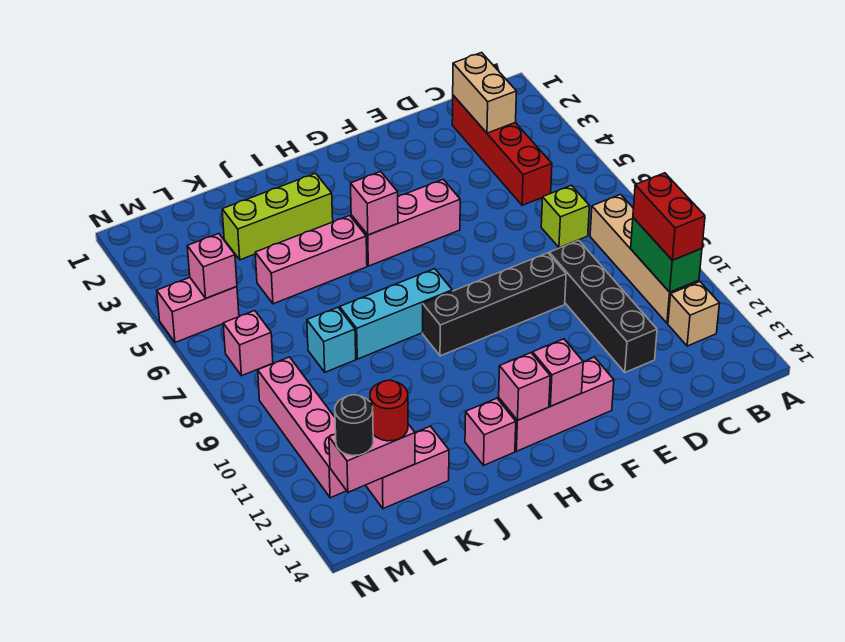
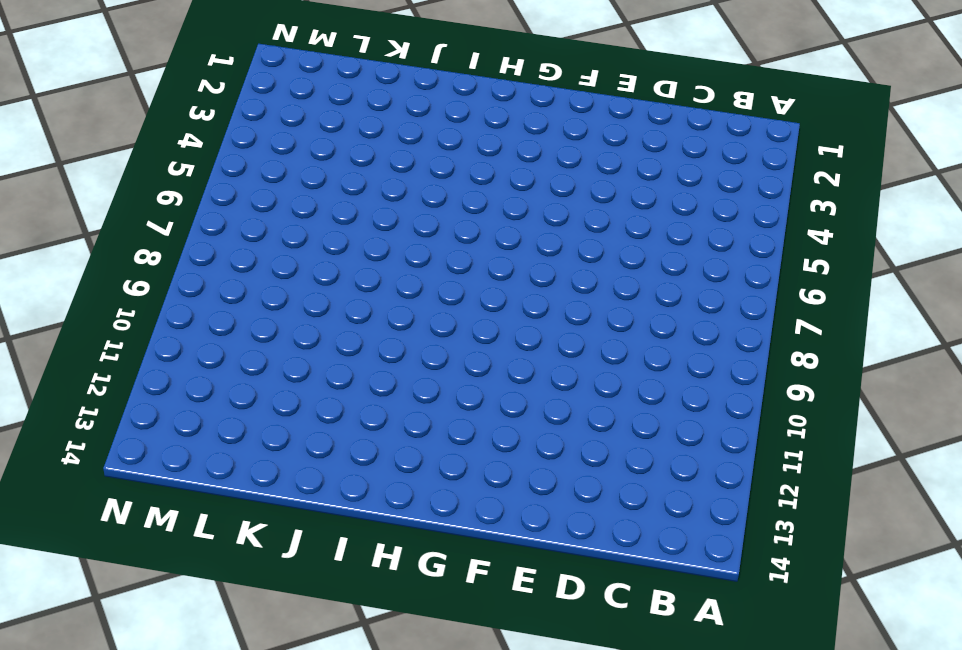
none -> tan 1x4 brick [590,194,699,323]
none -> tan 1x1 brick [668,282,720,346]
none -> red 1x4 brick [452,95,552,205]

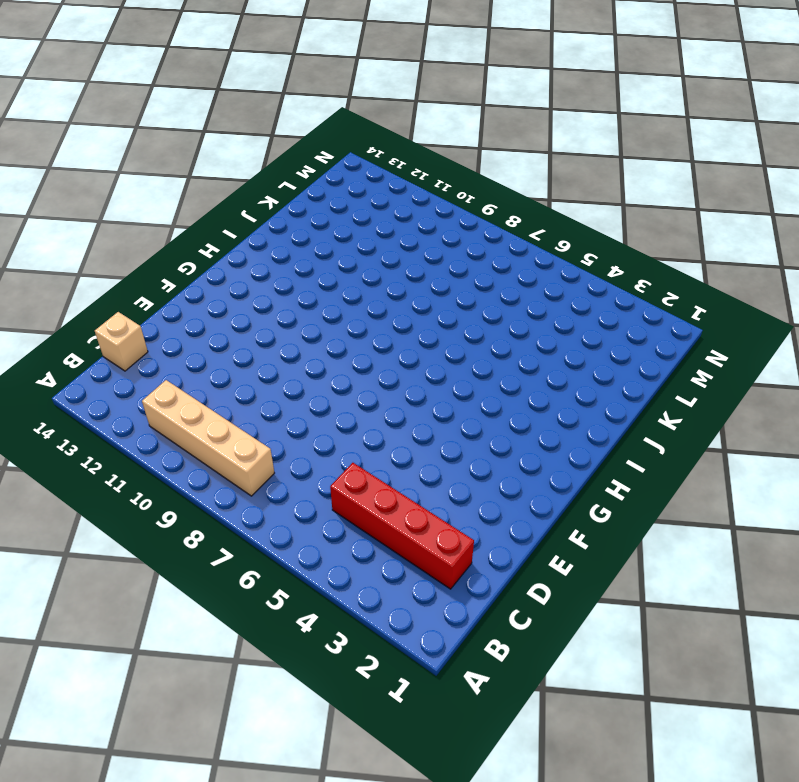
tan 1x1 brick [95,312,148,371] -> tan 1x1 brick moved to [668,282,720,346]
none -> lime 1x1 brick [541,185,589,248]
none -> black 1x4 brick [549,240,657,372]
none -> black 1x4 brick [423,253,566,356]

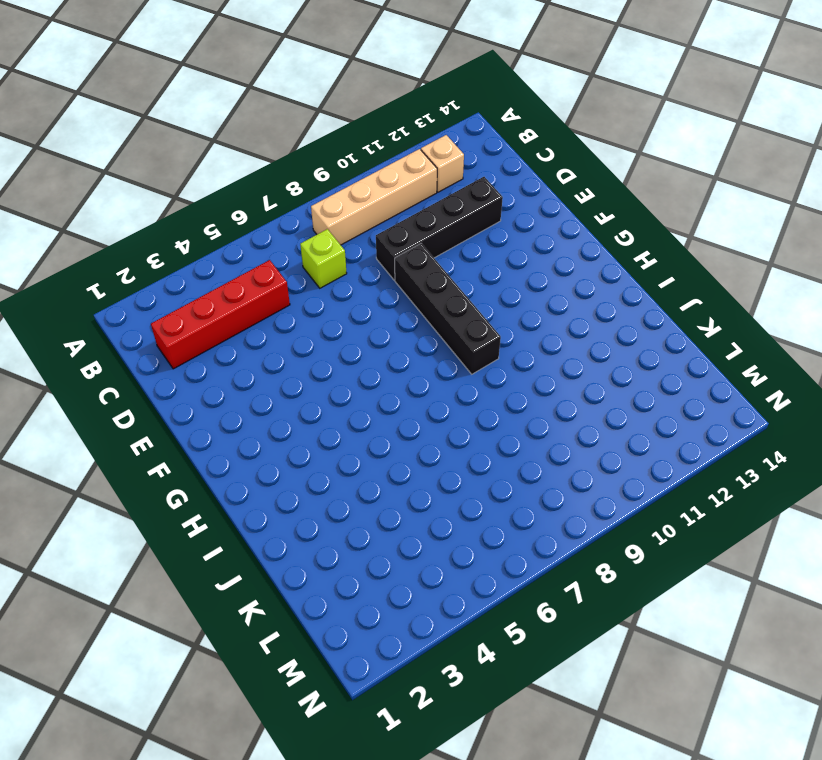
none -> pink 1x3 brick [351,180,460,266]
none -> pink 1x3 brick [499,357,614,451]
none -> cyan 1x3 brick [340,269,452,359]

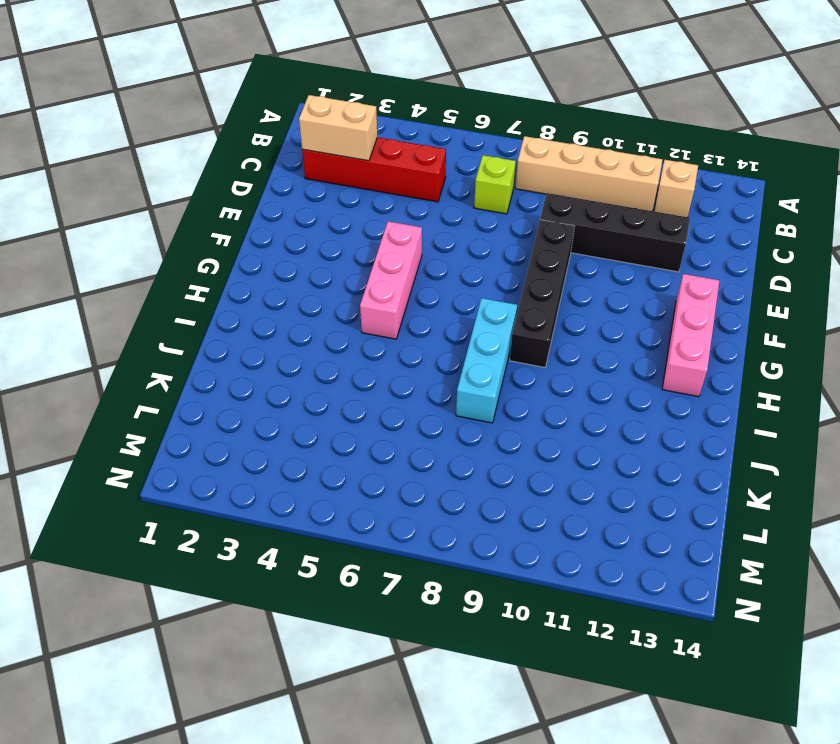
none -> lime 1x3 brick [222,173,333,260]
none -> pink 1x3 brick [255,216,367,304]
none -> pink 1x1 brick [465,398,516,465]

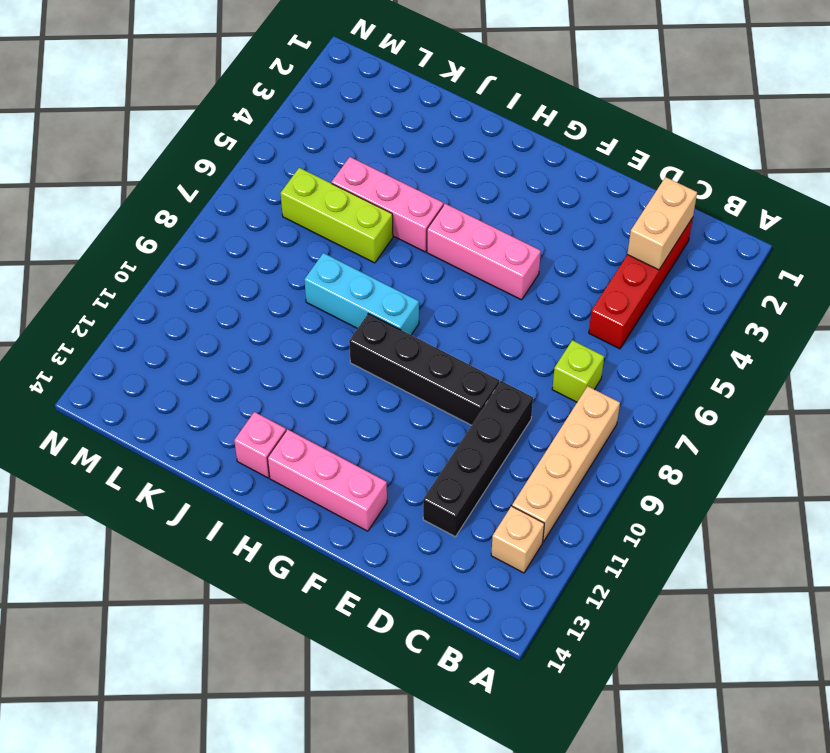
lime 1x3 brick [281,168,393,263] -> lime 1x3 brick moved to [222,173,333,260]
none -> cyan 1x1 brick [307,307,356,372]
none -> pink 1x2 brick [366,426,449,509]
none -> pink 1x2 brick [157,278,239,343]

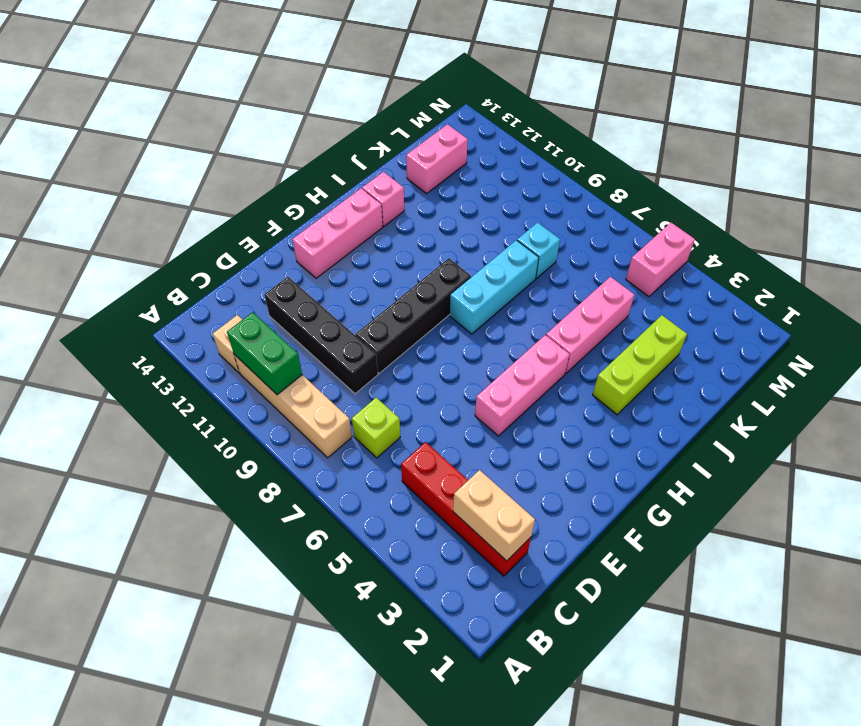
none -> pink 1x1 brick [223,311,273,376]
none -> pink 1x4 brick [258,357,346,498]
none -> pink 1x1 brick [533,339,583,406]

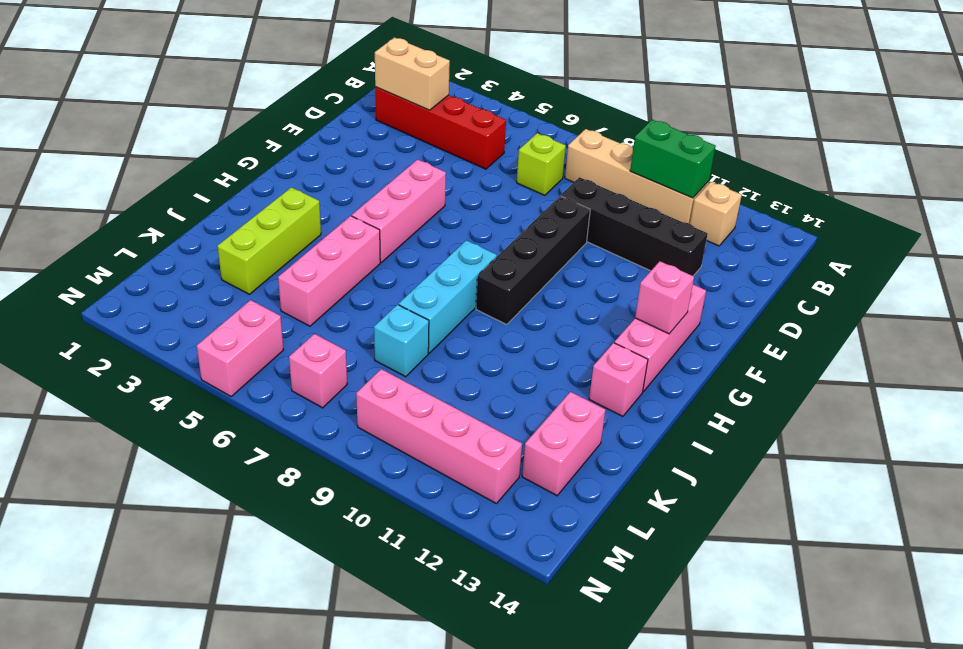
none -> pink 1x1 brick [351,172,398,235]
none -> pink 1x1 brick [499,353,550,420]
none -> pink 1x2 brick [329,424,415,492]

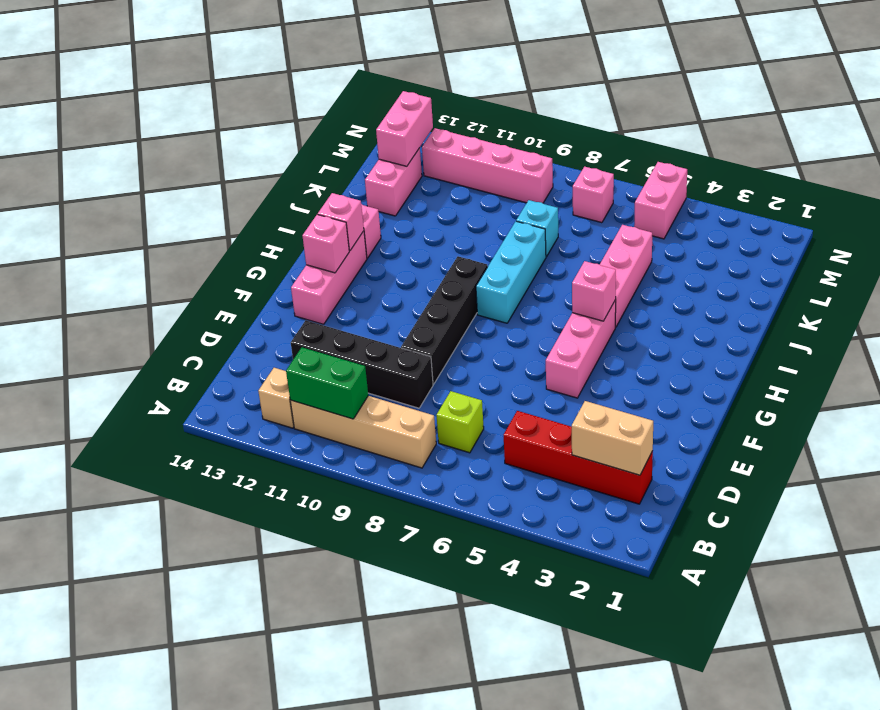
none -> lime 1x3 brick [222,173,333,260]
none -> pink 1x1 brick [187,234,237,298]
none -> red 1x2 brick [633,173,705,260]

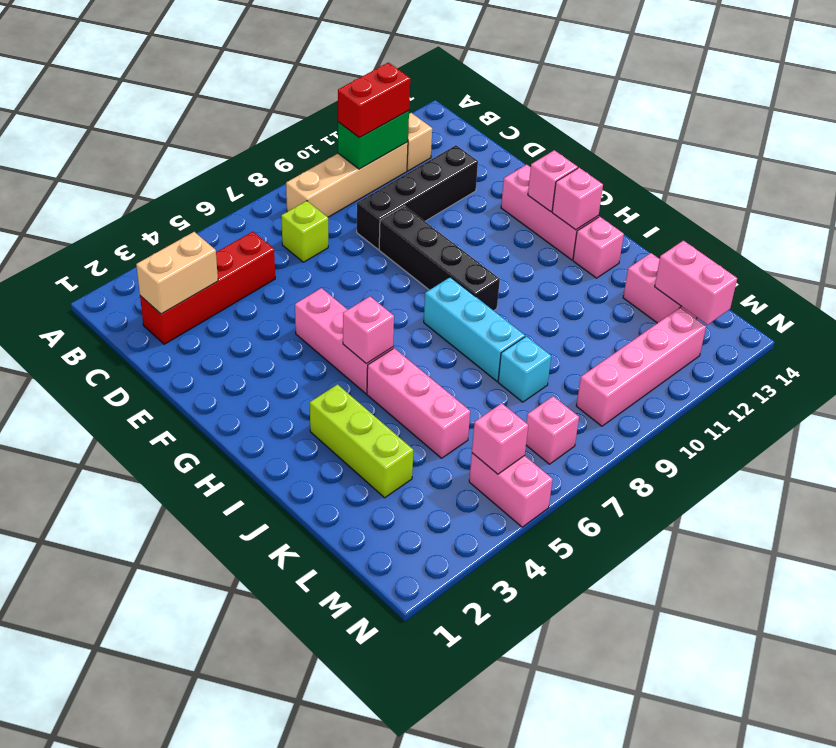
none -> red 1x1 round brick [370,380,408,441]
none -> black 1x1 round brick [335,395,373,456]

